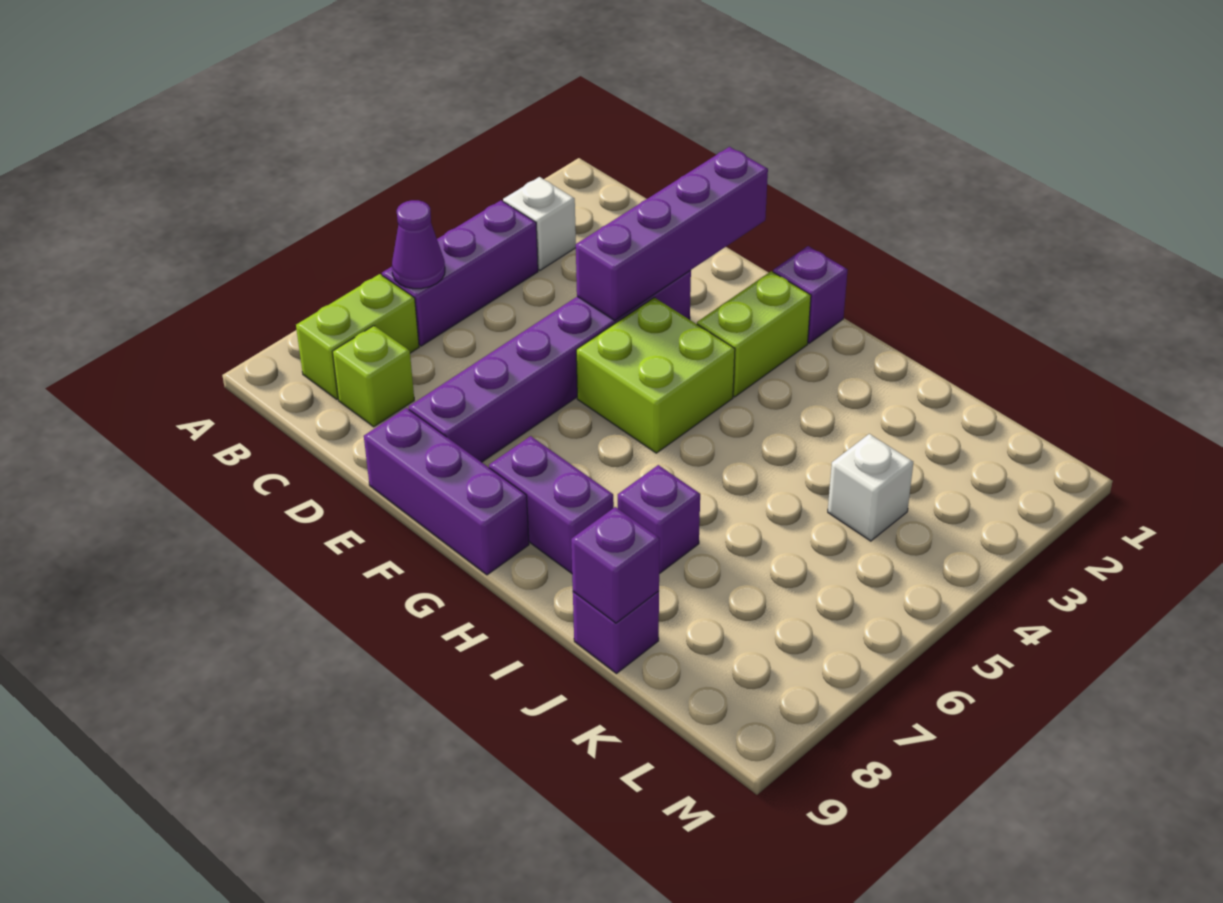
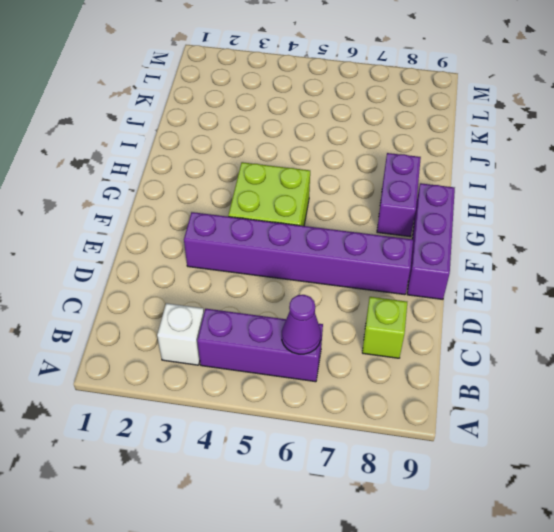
none -> lime 1x2 brick [296,274,419,399]
none -> purple 1x1 brick [773,246,848,343]
none -> lime 1x2 brick [697,271,811,397]

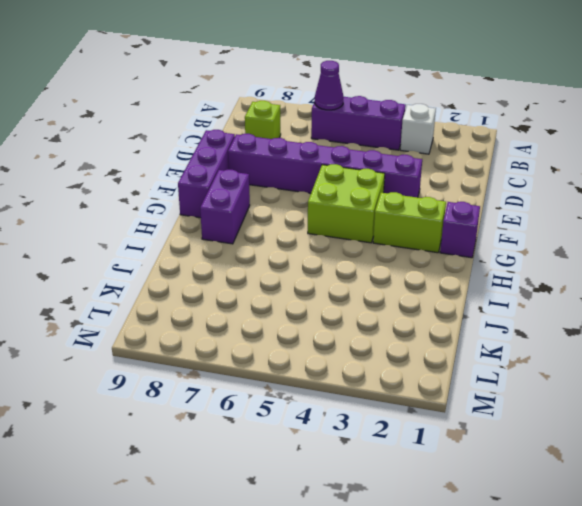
none -> lime 1x2 brick [296,274,419,399]
none -> purple 1x1 brick [618,465,700,574]
none -> purple 1x1 brick [573,591,659,673]

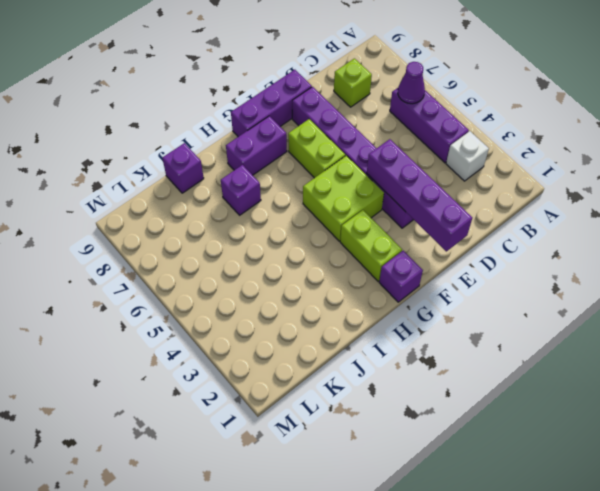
lime 1x2 brick [288,119,345,178] -> lime 1x2 brick moved to [296,274,419,399]
none -> white 1x1 brick [828,434,913,541]
none -> purple 1x1 brick [571,507,660,623]

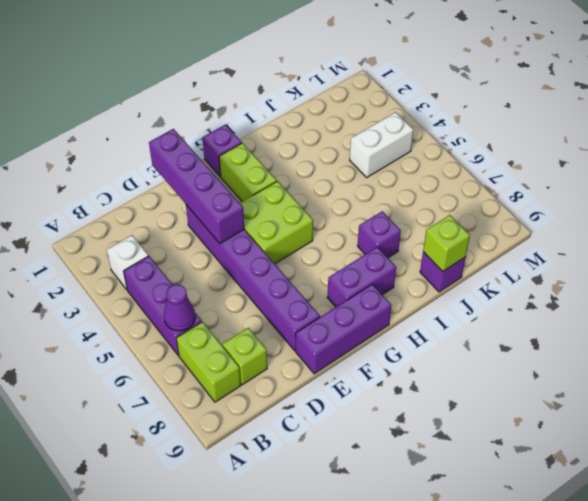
lime 1x1 brick [423,215,470,271] -> purple 1x1 brick [571,507,660,623]
white 1x2 brick [350,112,414,177] -> white 1x1 brick [828,434,913,541]

